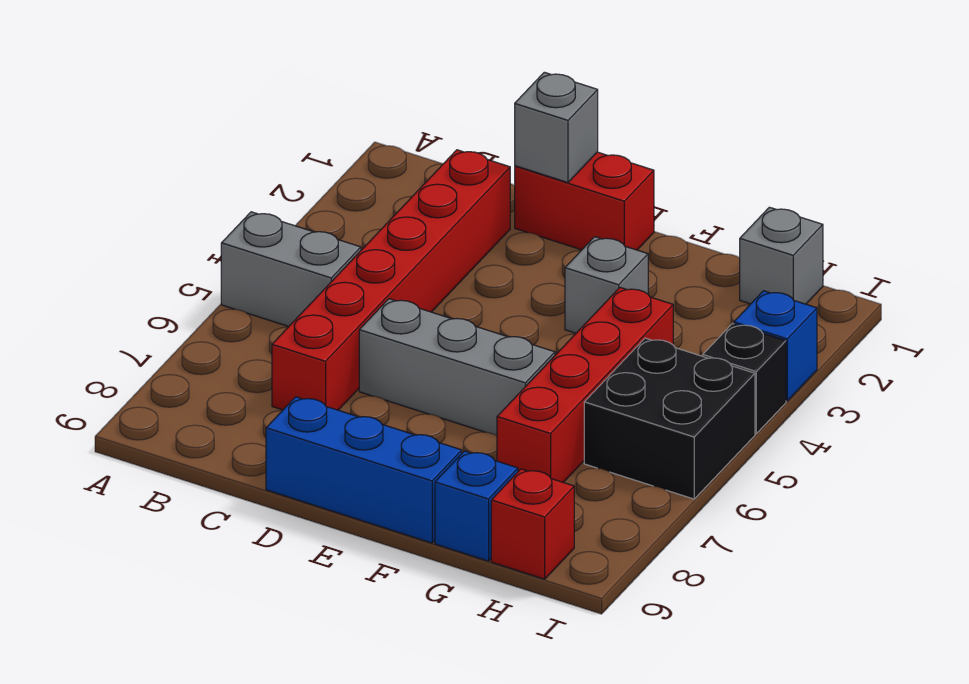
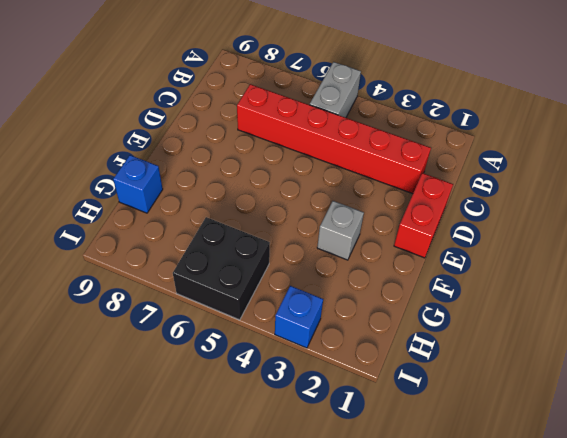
none -> grey 1x3 brick [359,299,555,436]
none -> blue 1x3 brick [266,397,462,543]
none -> red 1x4 brick [497,288,673,482]

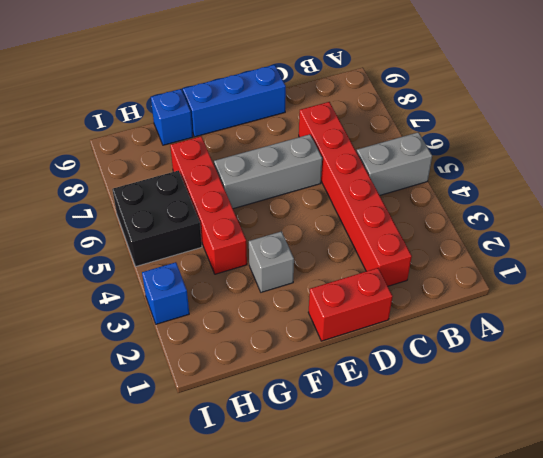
none -> grey 1x1 brick [740,207,823,304]
none -> red 1x1 brick [491,469,574,579]
none -> black 1x1 brick [703,324,786,434]

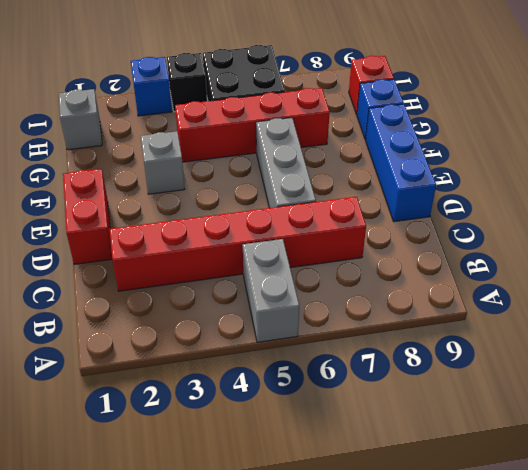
none -> grey 1x1 brick [515,72,598,183]

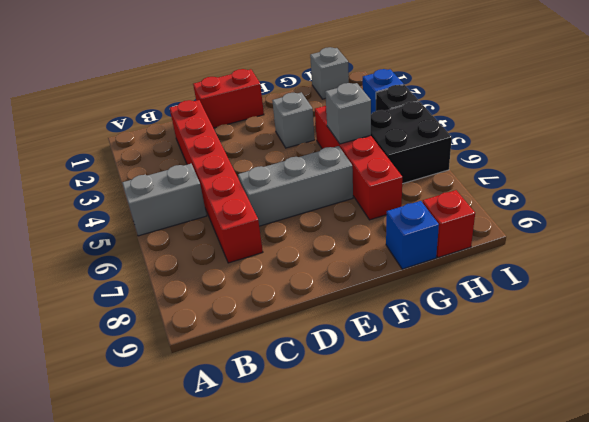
grey 1x1 brick [325,83,371,144] -> grey 1x1 brick moved to [515,72,598,183]
none -> blue 1x3 brick [266,397,462,543]

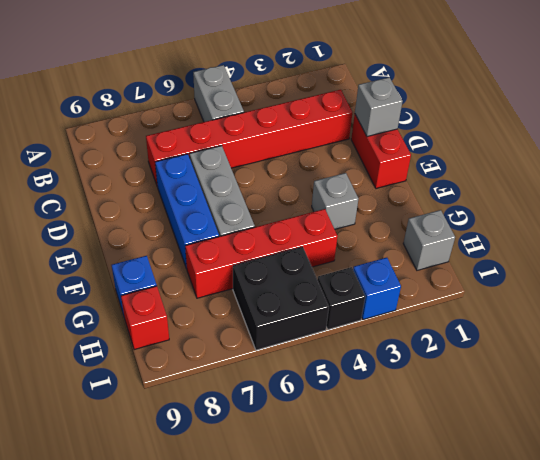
blue 1x3 brick [155,154,219,269] -> blue 1x3 brick moved to [266,397,462,543]

